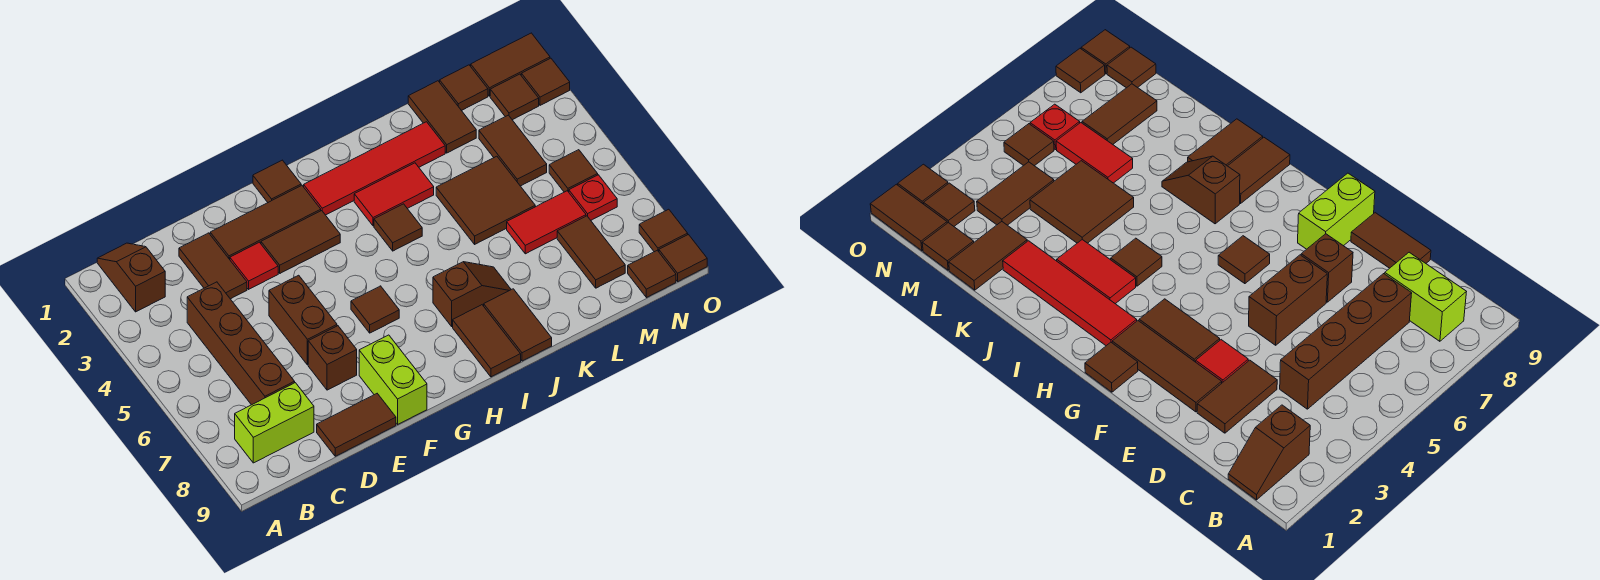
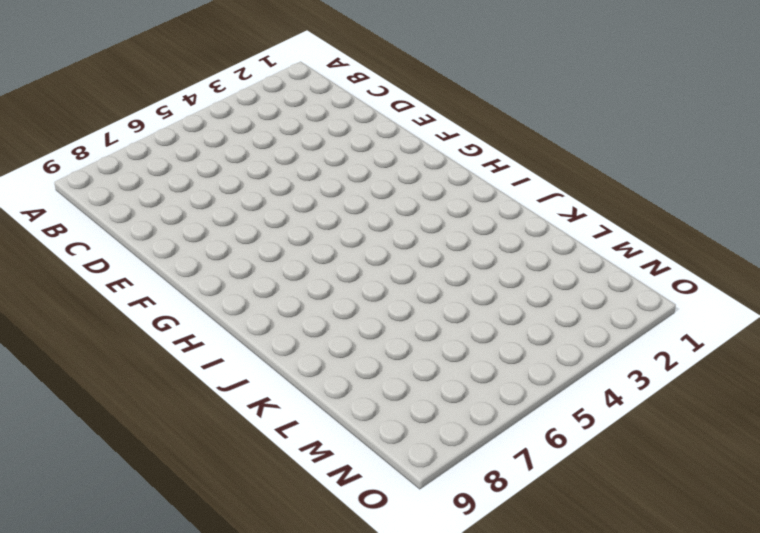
none -> brown 1x2 slope [97,243,165,312]
none -> lime 1x2 brick [235,383,314,463]
none -> brown 1x4 brick [187,282,295,405]
none -> brown 1x2 tile [179,233,247,299]

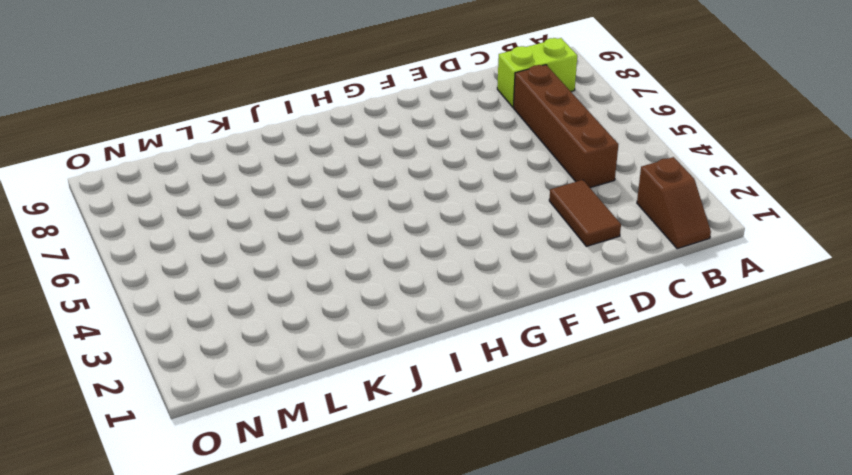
none -> brown 1x2 tile [317,394,396,456]
none -> brown 1x3 tile [210,185,321,259]
none -> red 1x1 tile [230,242,278,289]
none -> brown 1x2 brick [269,275,337,365]

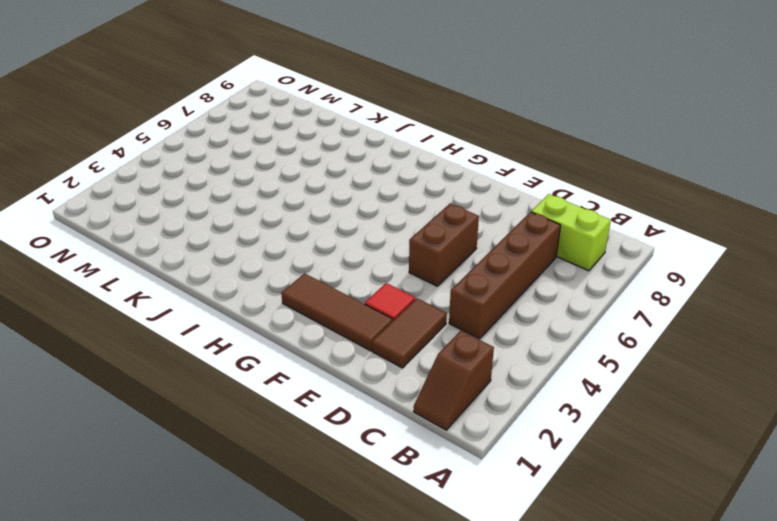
none -> brown 1x2 tile [317,394,396,456]
none -> brown 1x1 brick [308,326,357,390]
none -> brown 1x2 tile [261,211,340,273]
none -> lime 1x2 brick [359,335,427,424]

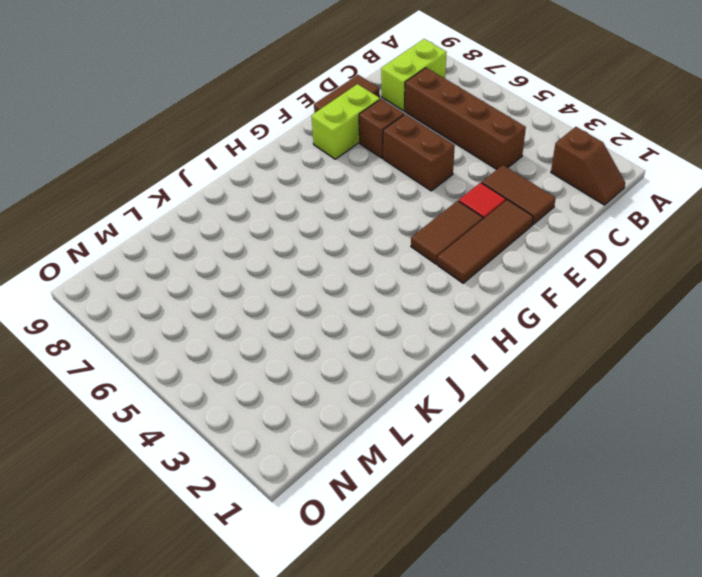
lime 1x2 brick [311,84,380,159] -> lime 1x2 brick turned to [359,335,427,424]
none -> brown 1x1 tile [253,160,301,202]
none -> brown 1x1 tile [351,286,399,333]
none -> red 1x4 tile [304,122,445,215]
none -> red 1x2 tile [354,163,434,226]

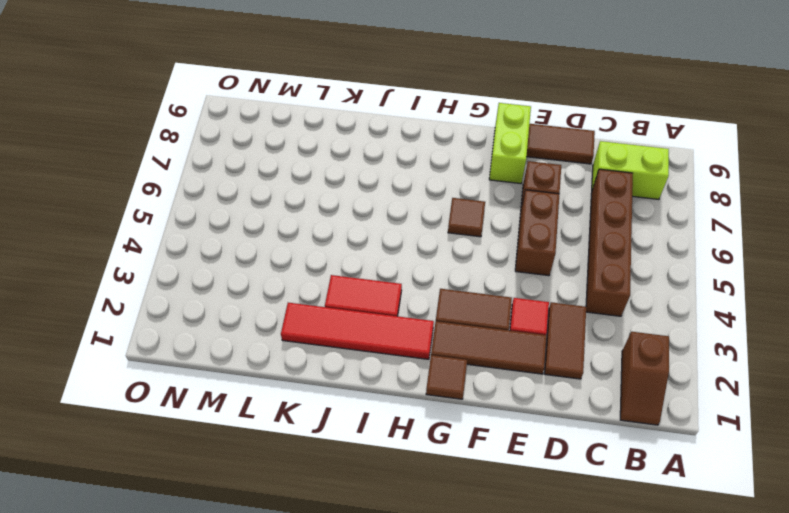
none -> brown 1x1 tile [374,204,422,251]
none -> brown 1x2 slope [433,262,511,326]
none -> brown 1x2 tile [453,305,521,377]
none -> brown 1x2 tile [484,289,552,361]

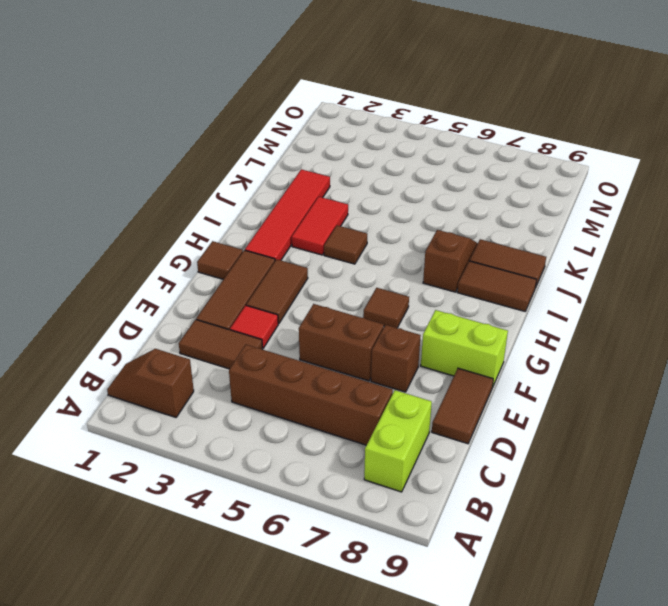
none -> brown 2x2 tile [436,156,535,244]
none -> brown 1x2 tile [408,81,476,153]
none -> red 1x2 tile [507,191,586,254]
none -> brown 1x1 tile [440,65,488,111]

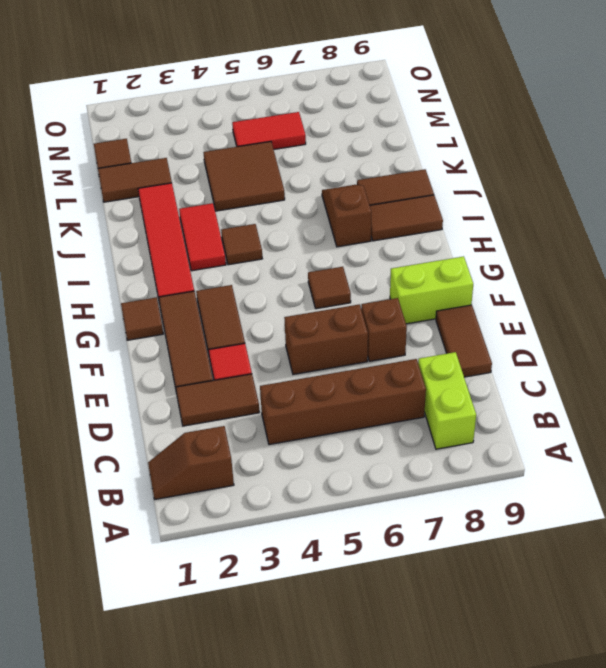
red 1x2 tile [232,112,306,149] -> red 1x2 tile turned to [507,191,586,254]
none -> brown 1x2 tile [479,115,547,186]
none -> brown 1x2 tile [557,216,625,288]
none -> brown 1x2 tile [471,33,550,96]
none -> brown 1x1 tile [490,74,539,120]

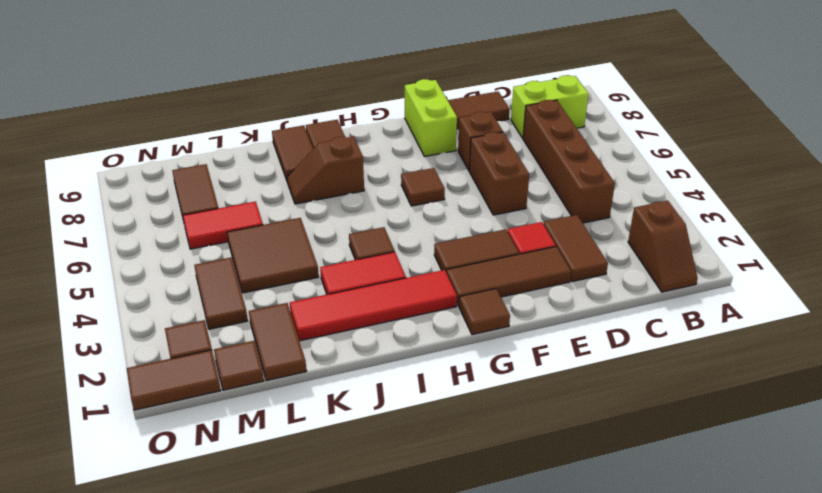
none -> brown 1x1 tile [549,150,598,192]
none -> red 1x1 plate [569,175,617,220]
none -> brown 1x1 tile [628,250,676,298]
none -> brown 1x1 tile [521,58,570,105]

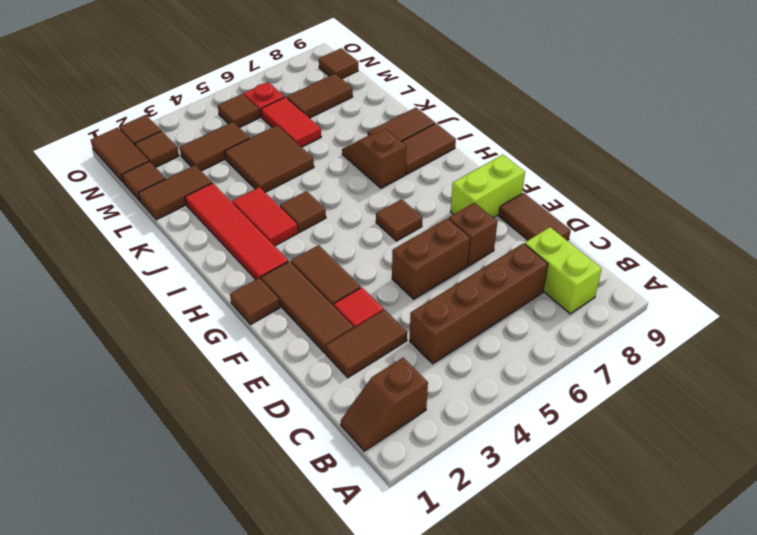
none -> brown 1x1 tile [639,209,688,252]
none -> brown 1x1 tile [659,235,707,281]

